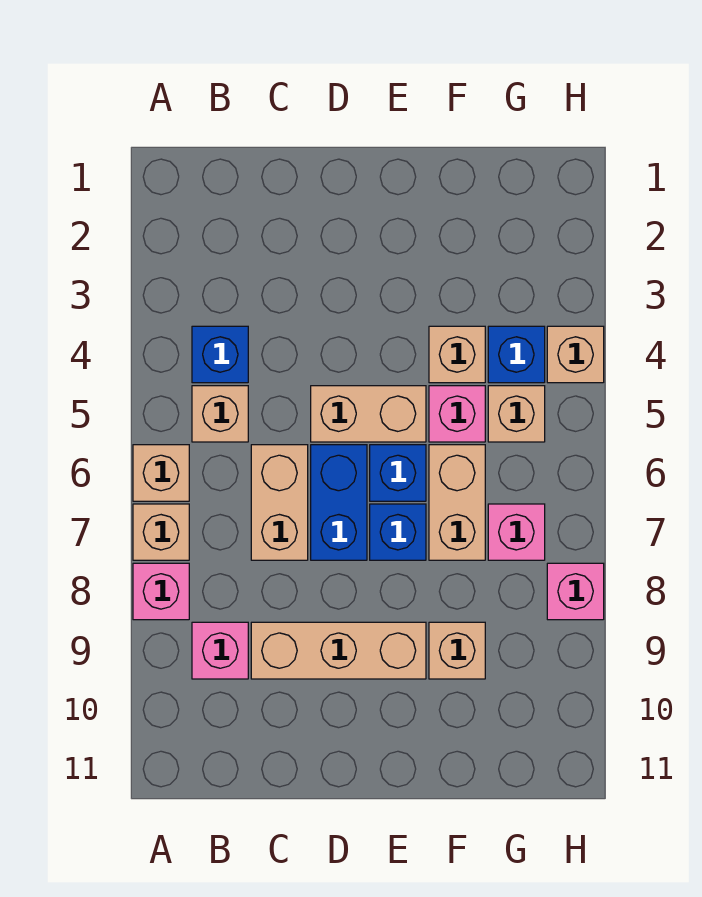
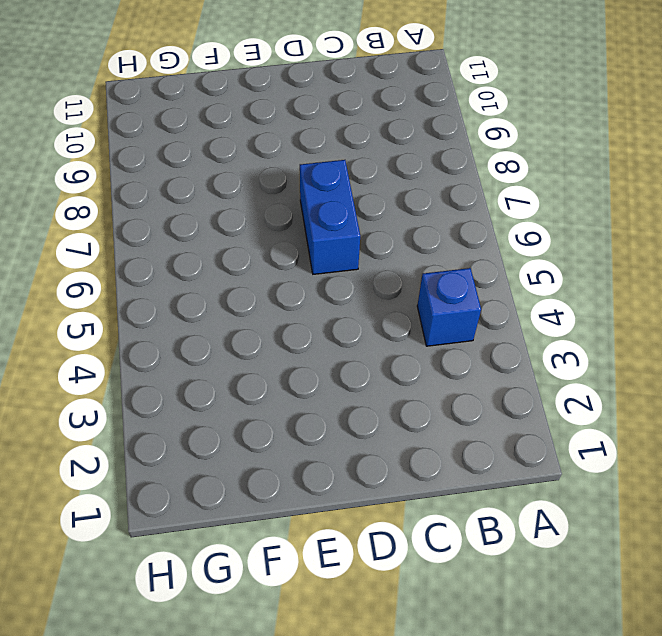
none -> tan 1x1 brick [133,445,189,501]
none -> tan 1x1 brick [133,504,189,560]
none -> pink 1x1 brick [133,563,189,620]

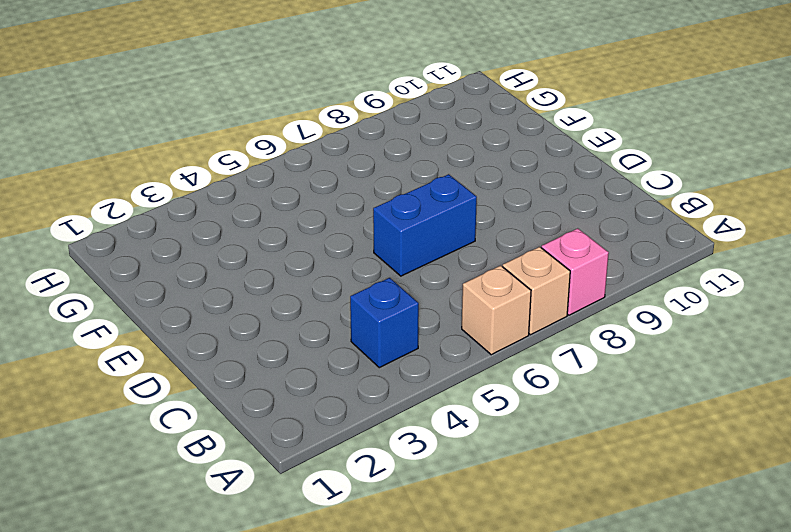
none -> tan 1x1 brick [192,386,248,442]
none -> pink 1x1 brick [192,622,248,679]
none -> tan 1x2 brick [251,445,308,560]

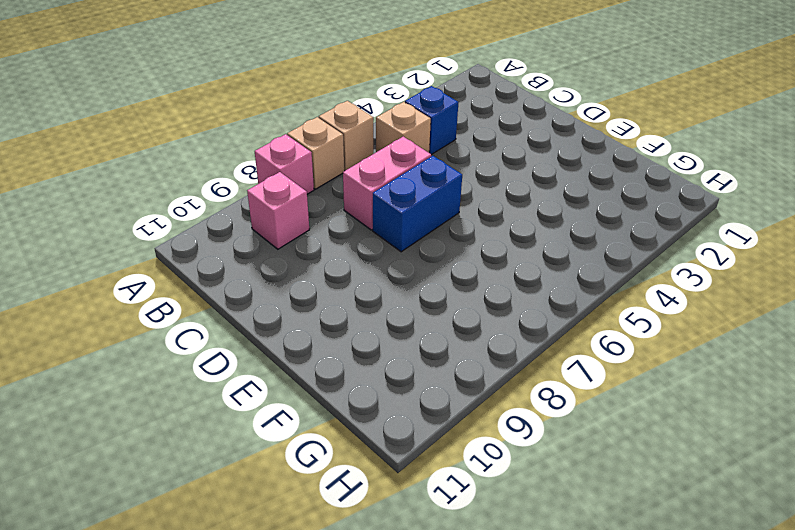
pink 1x2 brick [343,137,431,230] -> tan 1x2 brick [251,445,308,560]
none -> tan 1x3 brick [251,622,426,679]
none -> tan 1x2 brick [311,386,426,442]
none -> blue 1x1 brick [370,445,426,501]

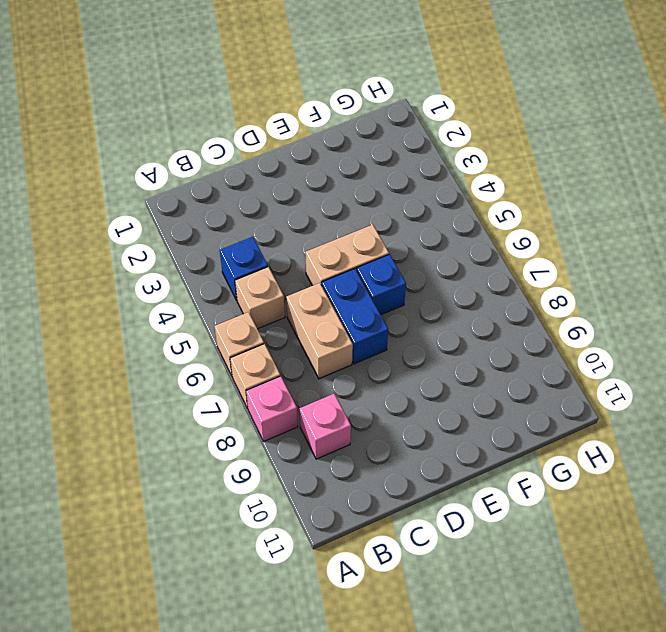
none -> tan 1x3 brick [251,622,426,679]
none -> blue 1x1 brick [370,504,426,560]
none -> tan 1x1 brick [429,326,485,383]

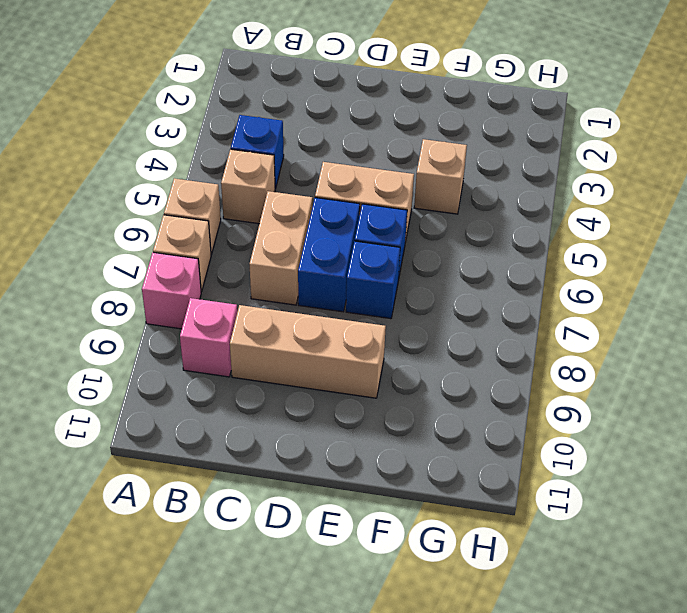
none -> pink 1x1 brick [429,386,485,442]
none -> tan 1x2 brick [429,445,485,560]
none -> tan 1x1 brick [429,622,485,679]

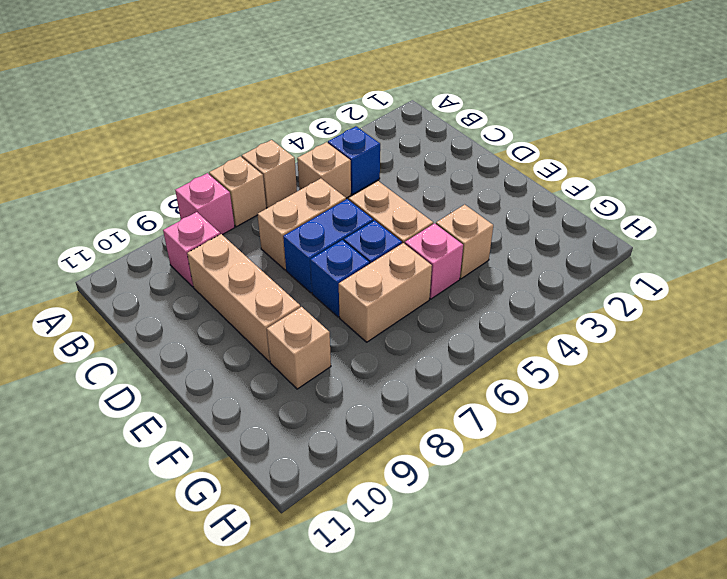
none -> blue 1x1 brick [488,326,545,383]
none -> tan 1x1 brick [488,386,545,442]
none -> pink 1x1 brick [488,504,545,560]

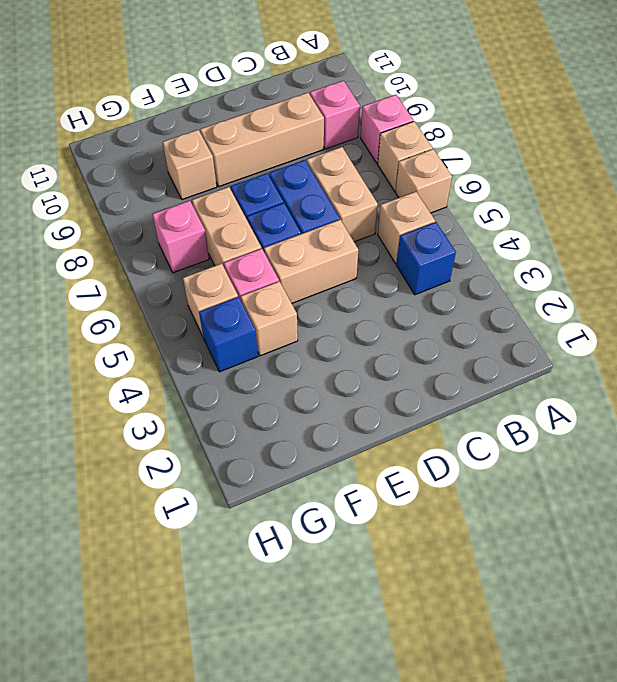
none -> tan 1x1 brick [547,326,604,383]
none -> pink 1x1 brick [547,563,604,620]

